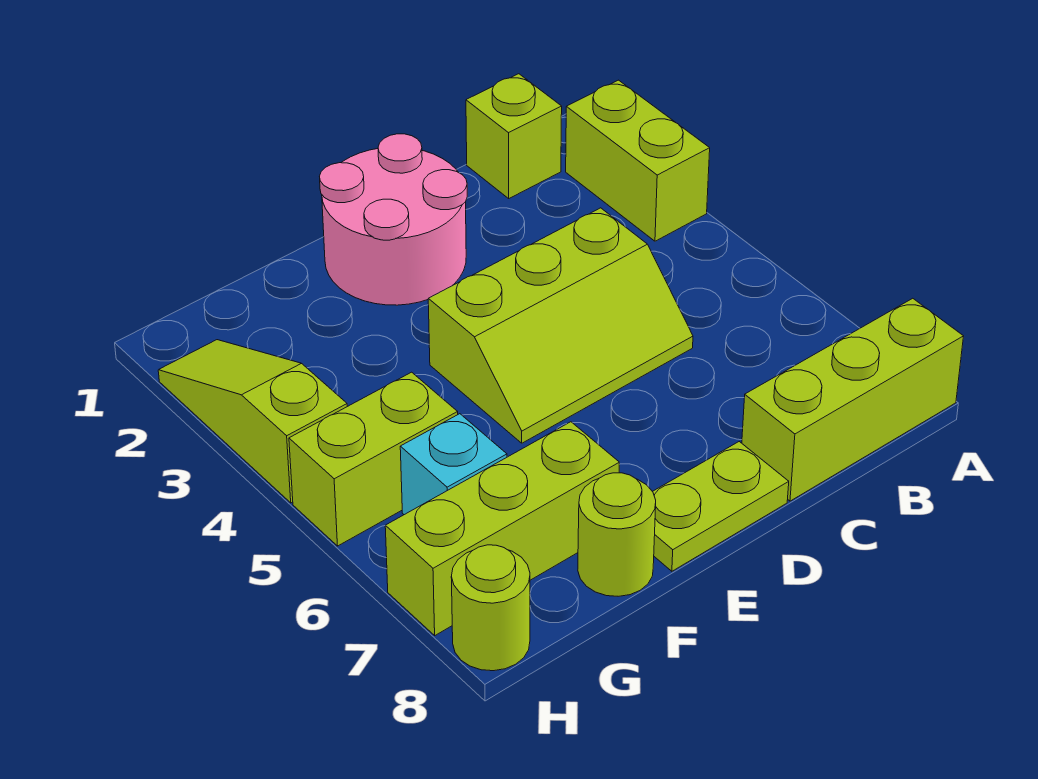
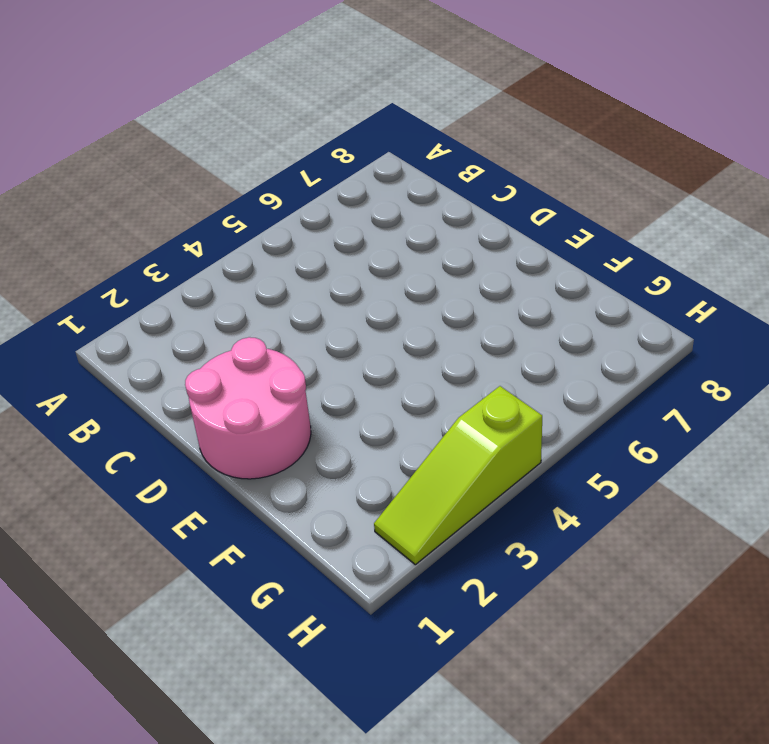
none -> lime 1x2 brick [566,80,710,241]
none -> lime 1x3 brick [742,298,964,501]
none -> lime 1x1 brick [466,74,562,198]

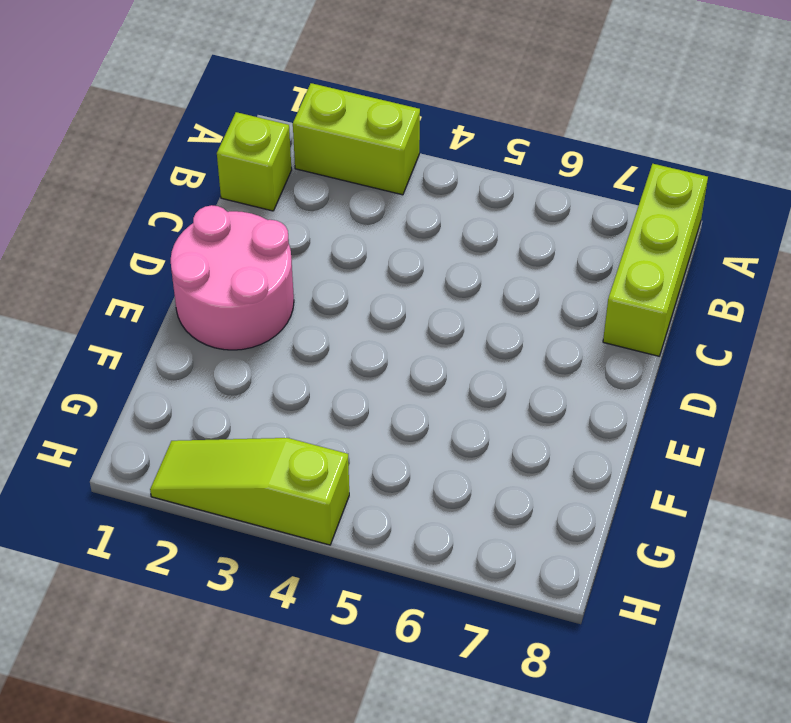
none -> lime 2x3 slope [428,208,693,443]
none -> lime 1x2 plate [652,442,789,571]
none -> lime 1x3 brick [385,422,619,635]

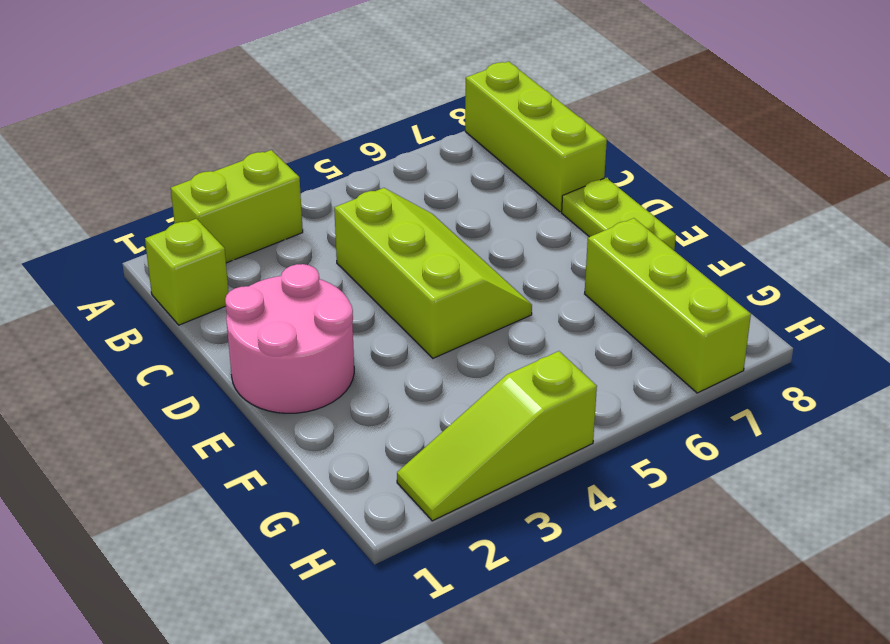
none -> lime 1x1 round brick [578,473,656,596]
none -> lime 1x2 brick [289,372,458,546]
none -> cyan 1x1 brick [400,414,507,515]

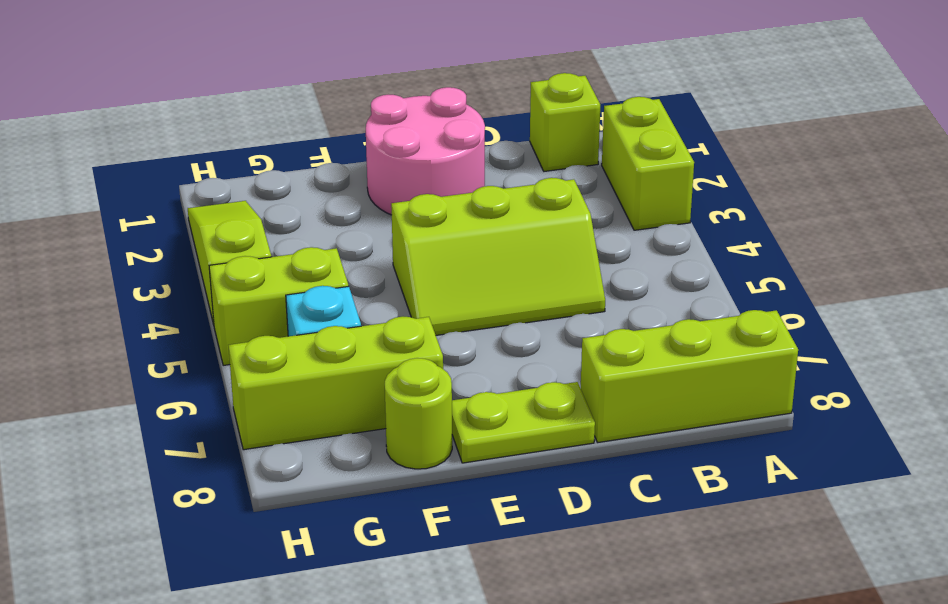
none -> lime 1x1 round brick [451,545,530,671]

